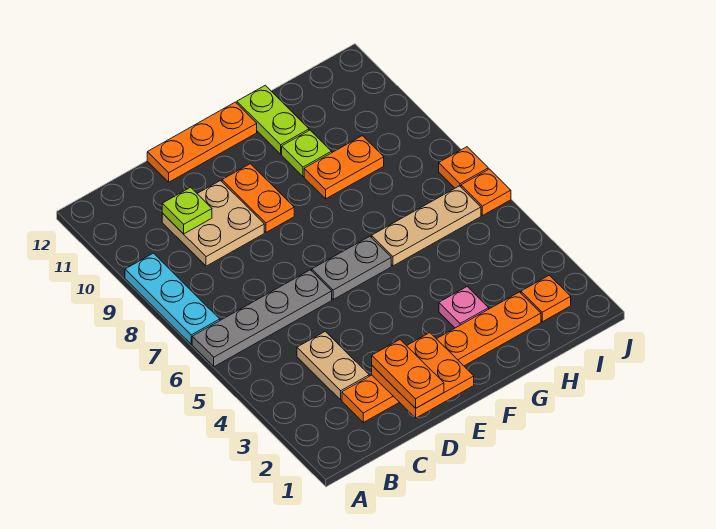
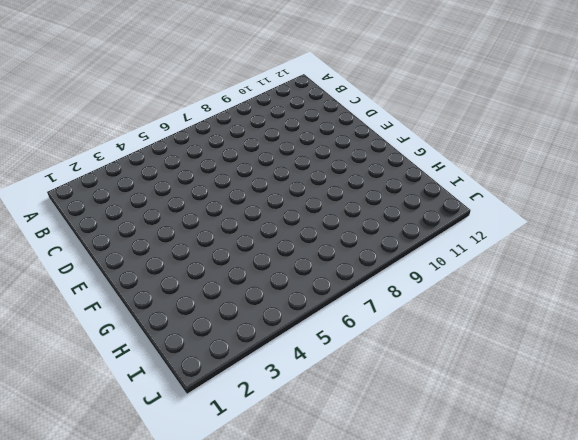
none -> grey 1x4 plate [192,270,332,367]
none -> cyan 1x3 plate [125,253,220,344]
none -> orange 1x6 plate [342,292,541,422]

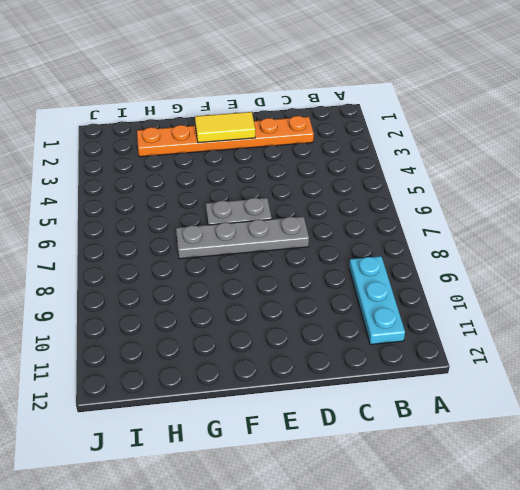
cyan 1x3 plate [349,256,405,345] -> cyan 1x3 plate moved to [125,253,220,344]
grey 1x4 plate [176,217,309,259] -> grey 1x4 plate moved to [192,270,332,367]
yellow 1x2 tile [195,112,255,143] -> orange 2x2 plate [372,333,474,418]
none -> tan 1x2 plate [297,331,369,400]
none -> tan 2x2 plate [162,181,264,266]
none -> orange 1x3 plate [147,102,257,182]

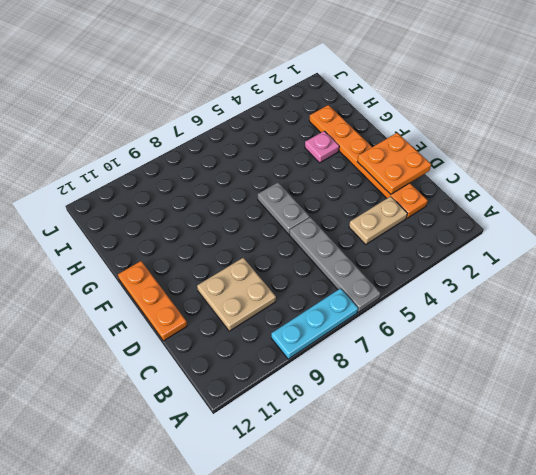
none -> orange 1x2 plate [222,164,294,232]
none -> tan 1x3 plate [372,186,481,266]
none -> orange 1x2 plate [304,136,384,199]

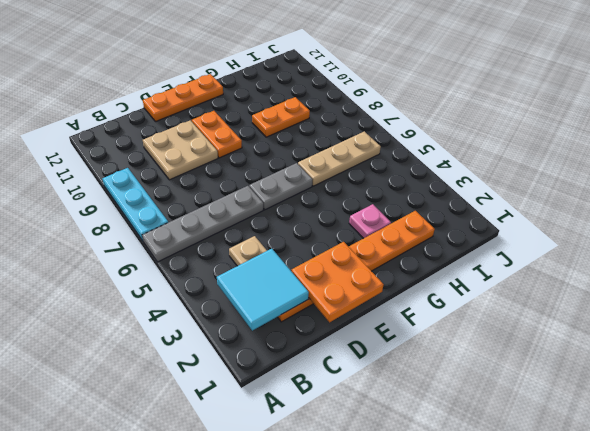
cyan 2x2 tile [217,249,309,331] -> none
none -> lime 1x1 plate [282,130,332,177]
none -> lime 1x2 plate [237,85,309,154]
none -> orange 1x1 plate [521,275,571,322]

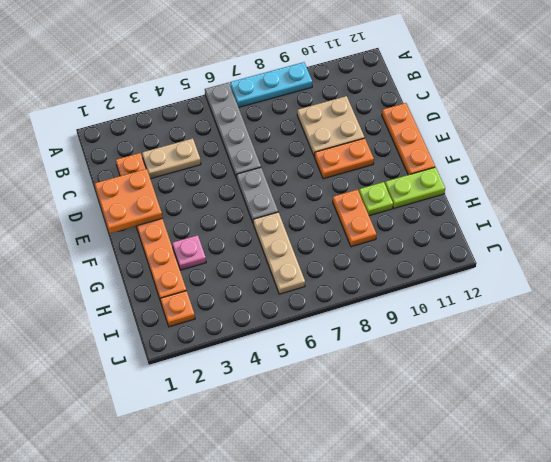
none -> orange 1x1 plate [461,169,511,216]
none -> orange 1x1 plate [439,147,488,188]
none -> lime 1x1 plate [162,187,212,234]

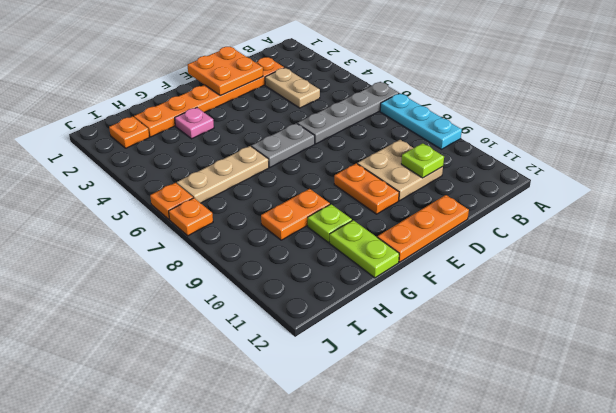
none -> orange 1x2 plate [372,340,444,408]

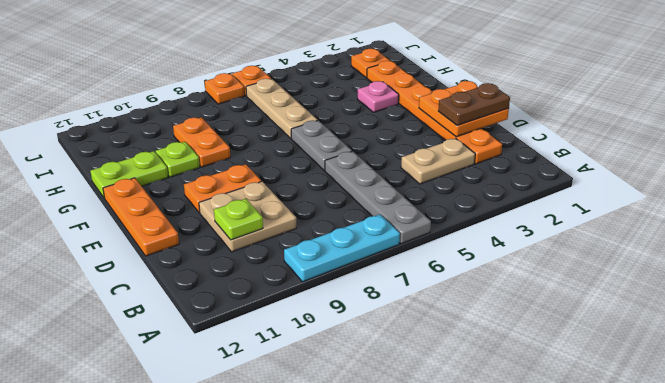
brown 1x2 plate [438,83,510,125] -> orange 1x2 plate [372,340,444,408]

